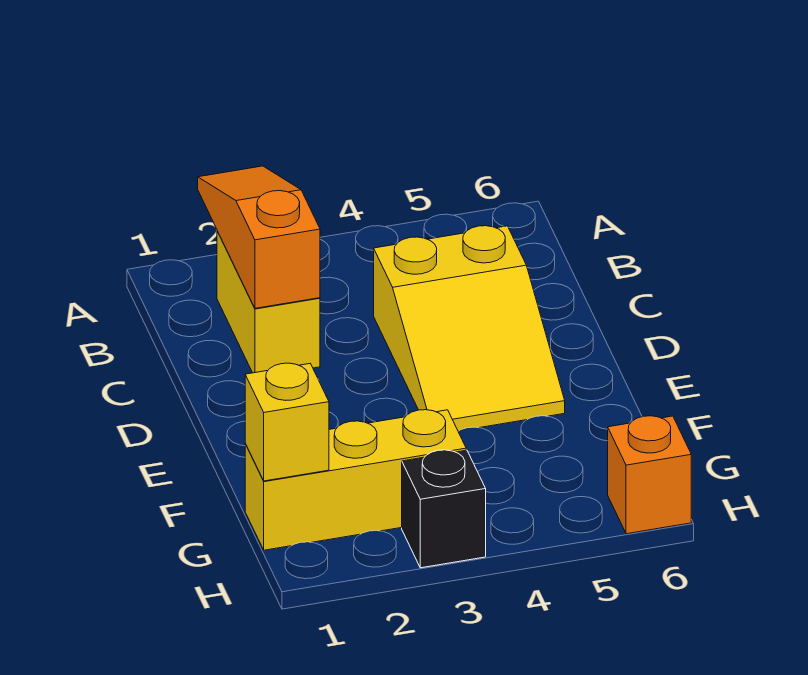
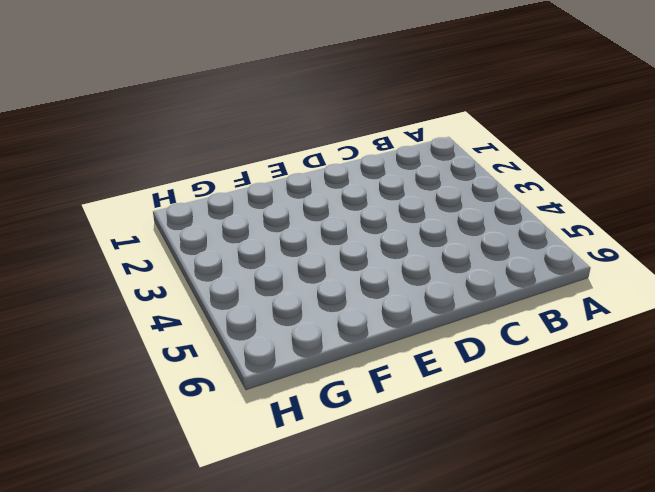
none -> yellow 1x2 brick [217,231,320,373]
none -> yellow 2x3 slope [374,226,565,431]

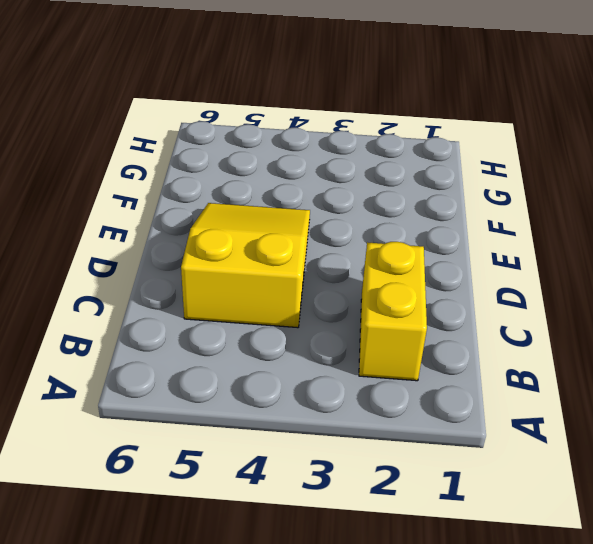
none -> yellow 1x3 brick [245,410,466,550]
none -> black 1x1 brick [402,450,486,568]

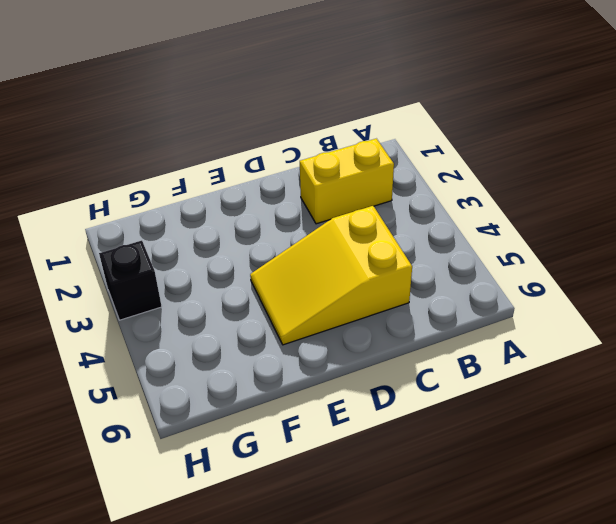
none -> yellow 1x3 brick [245,410,466,550]
none -> orange 1x1 brick [608,416,691,534]

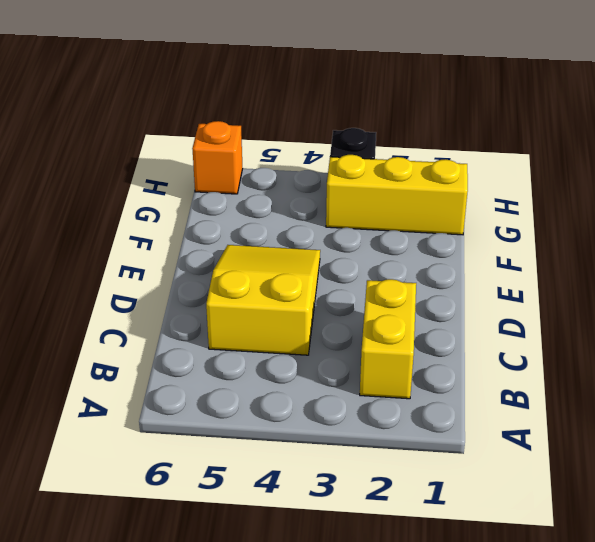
none -> orange 1x3 slope [198,166,320,308]
none -> yellow 1x1 brick [245,363,329,481]

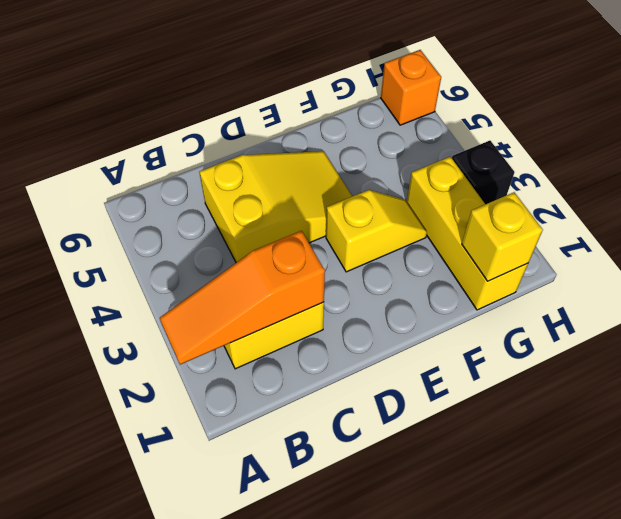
yellow 1x2 slope [326,190,427,272] -> none

